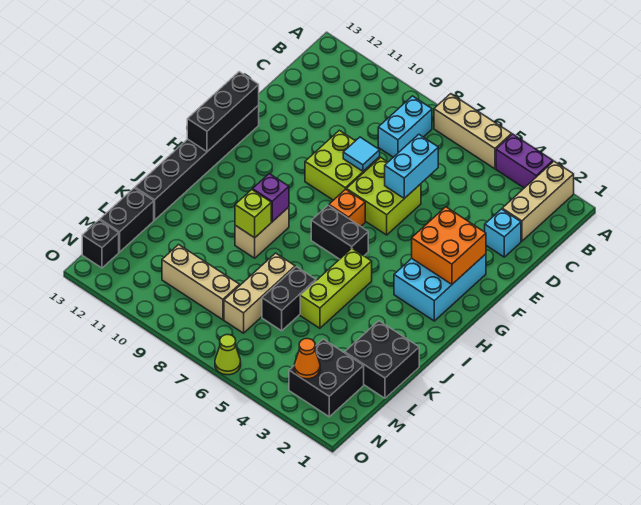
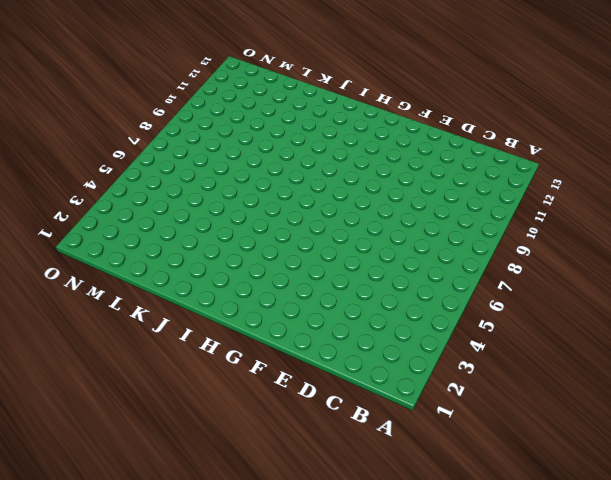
none -> tan 1x3 brick [502,161,574,241]
none -> purple 1x2 brick [496,134,553,188]
none -> tan 1x3 brick [434,94,512,169]

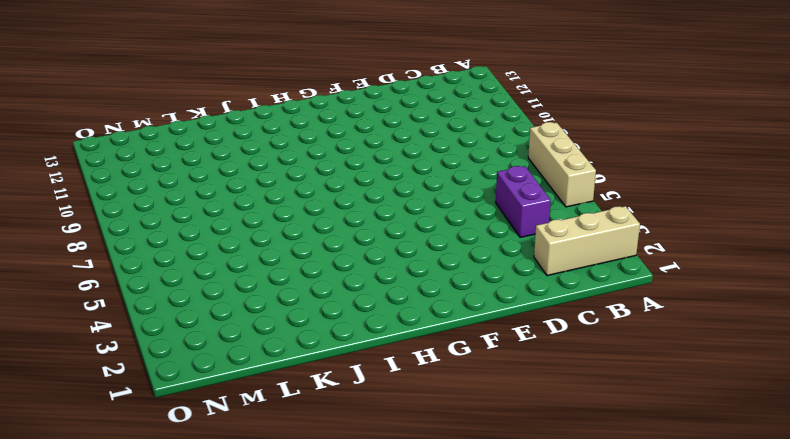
purple 1x2 brick [496,166,551,237] -> purple 1x2 brick moved to [496,134,553,188]
none -> cyan 1x2 brick [378,96,432,157]
none -> cyan 1x1 brick [485,209,521,257]
none -> lime 2x2 brick [346,157,421,235]

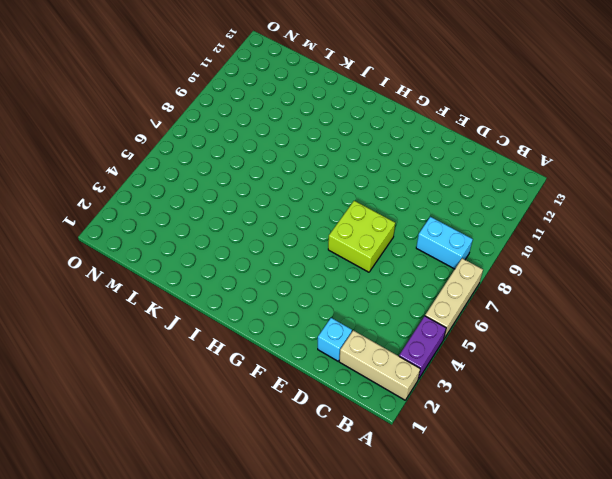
none -> lime 2x2 brick [305,130,380,200]
none -> cyan 2x3 brick [394,254,486,321]
none -> black 1x6 brick [135,105,259,220]

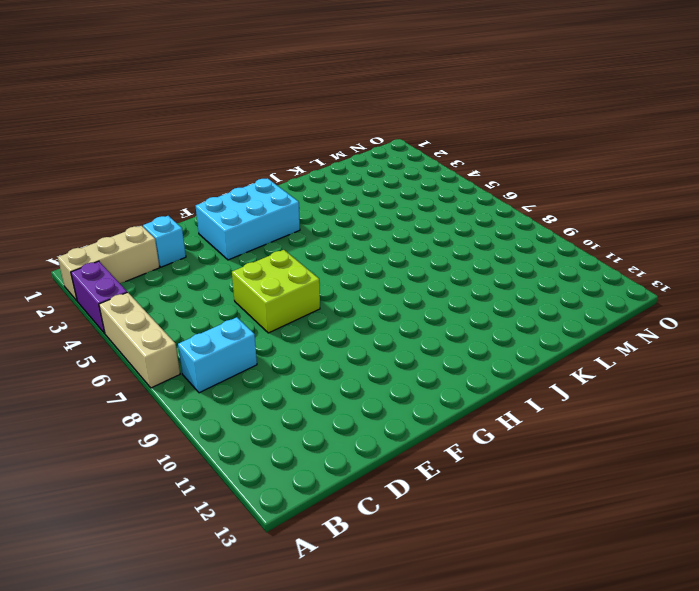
none -> lime 2x2 brick [305,130,380,200]
none -> black 1x6 brick [135,105,259,220]
none -> orange 1x1 brick [329,189,365,226]

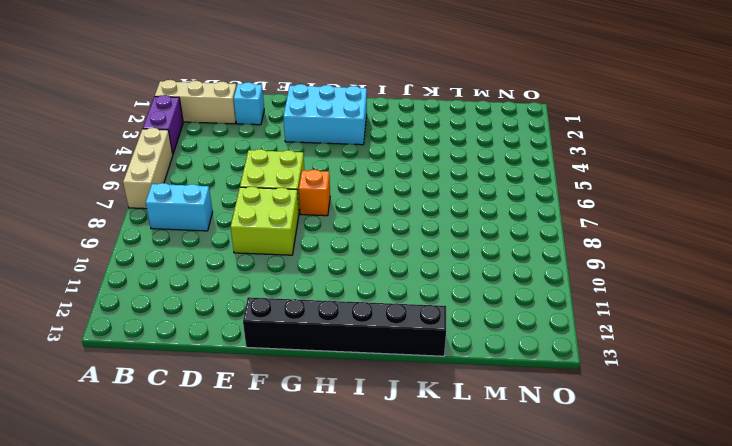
none -> black 1x2 brick [311,205,368,259]
none -> lime 1x3 brick [300,249,372,328]
none -> tan 1x2 brick [235,207,289,258]

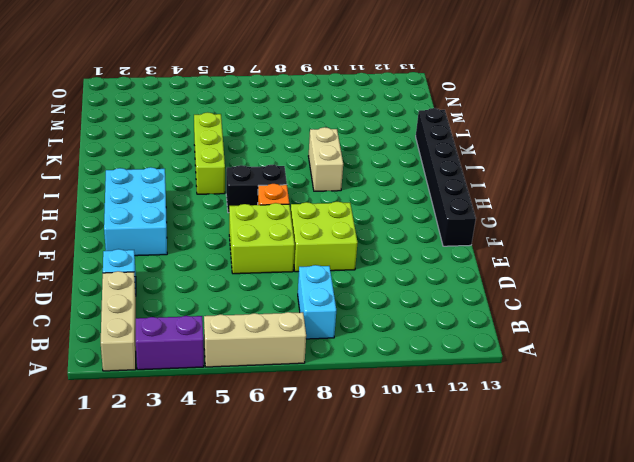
none -> black 2x2 brick [345,321,419,398]
none -> black 1x2 brick [262,267,316,331]
none -> tan 1x3 brick [224,253,295,333]

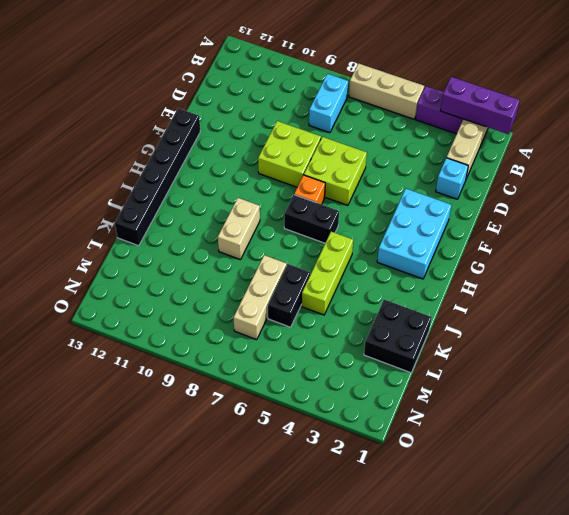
purple 1x3 brick [440,77,520,134] -> none
none -> black 1x2 brick [100,188,154,252]
none -> black 2x2 brick [289,339,364,417]
none -> tan 1x3 brick [162,245,240,320]

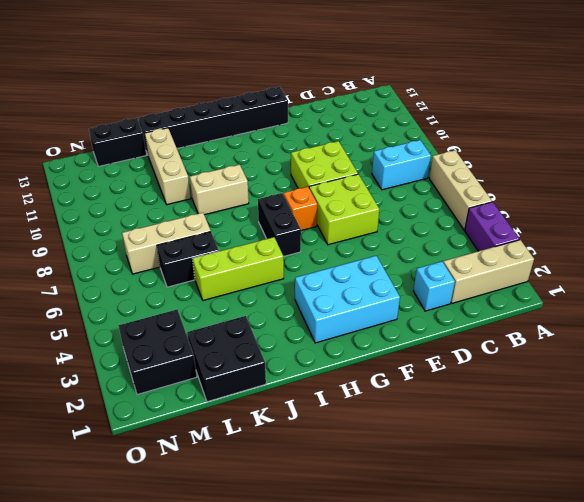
tan 1x3 brick [145,128,191,205] -> tan 1x3 brick moved to [162,245,240,320]
none -> black 1x1 brick [82,220,119,268]
none -> lime 1x1 cone [215,335,241,375]
none -> cyan 1x2 brick [385,134,438,198]

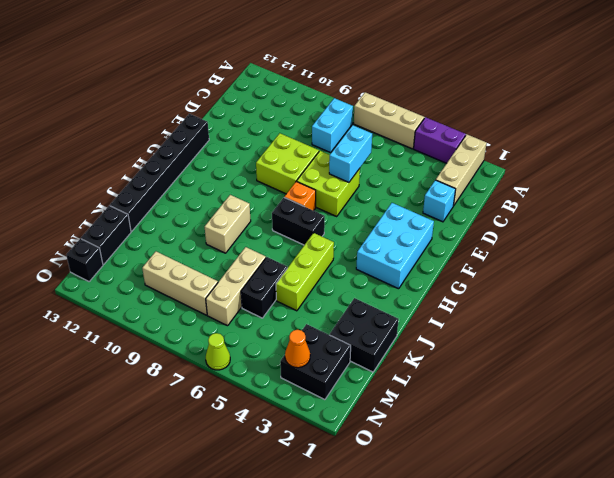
none -> cyan 1x1 tile [343,137,380,171]
none -> orange 2x2 brick [412,207,486,284]
none -> black 1x3 brick [187,72,259,152]

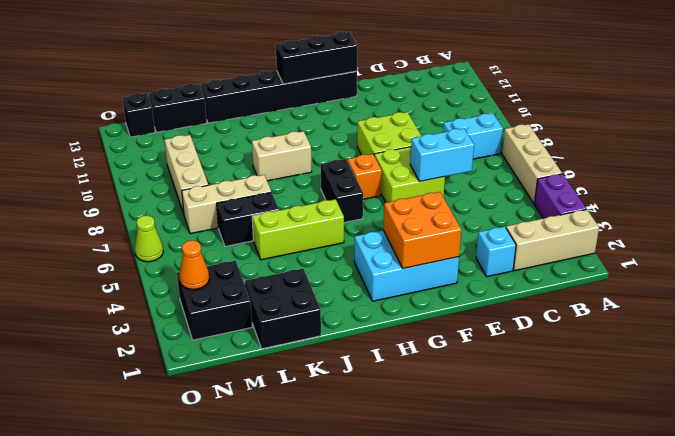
none -> cyan 1x1 tile [343,137,380,171]
none -> purple 1x1 brick [253,174,289,222]
none -> lime 1x1 brick [235,190,271,238]

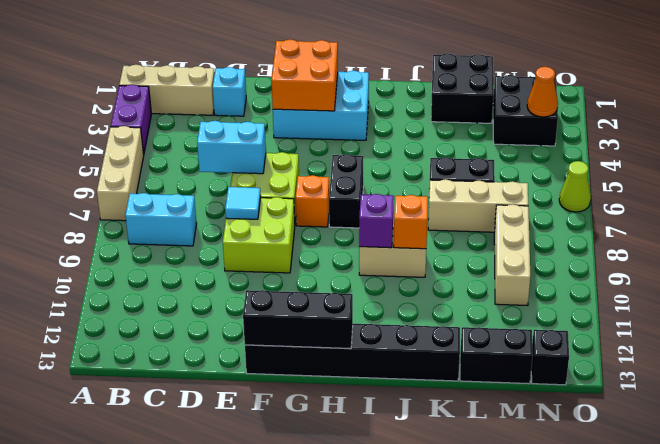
orange 1x1 brick [394,195,428,249] -> lime 1x1 brick [235,190,271,238]
none -> lime 1x3 brick [300,249,372,328]

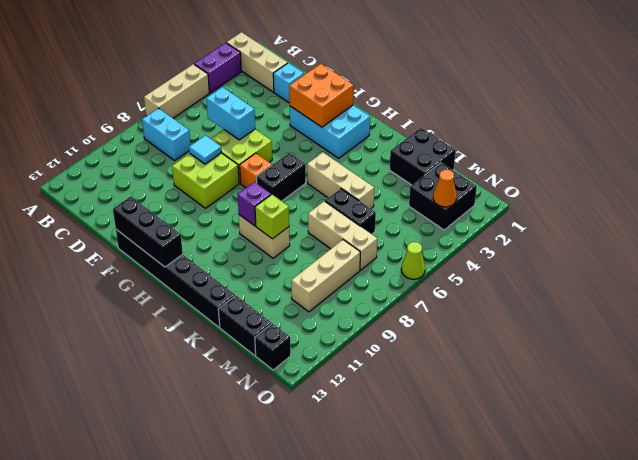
tan 1x3 brick [307,152,374,209] -> lime 1x3 brick [300,249,372,328]

